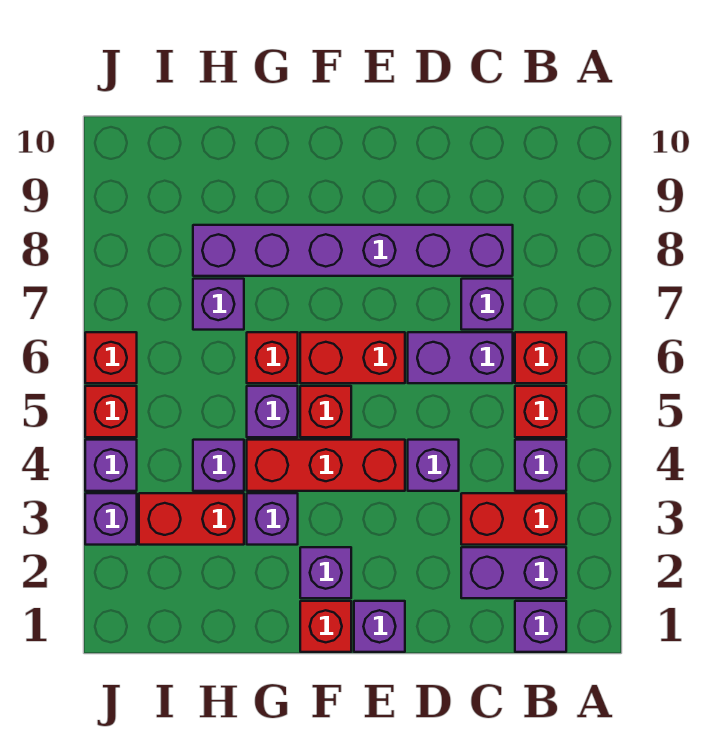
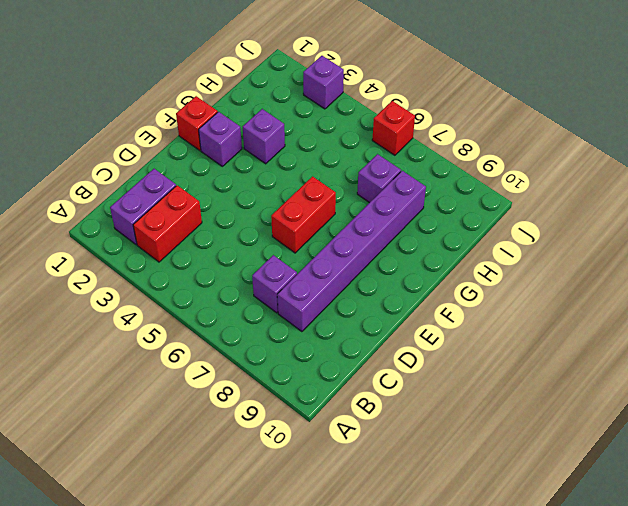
none -> purple 1x1 brick [515,601,566,652]
none -> purple 1x1 brick [515,440,566,491]
none -> red 1x1 brick [515,386,566,437]

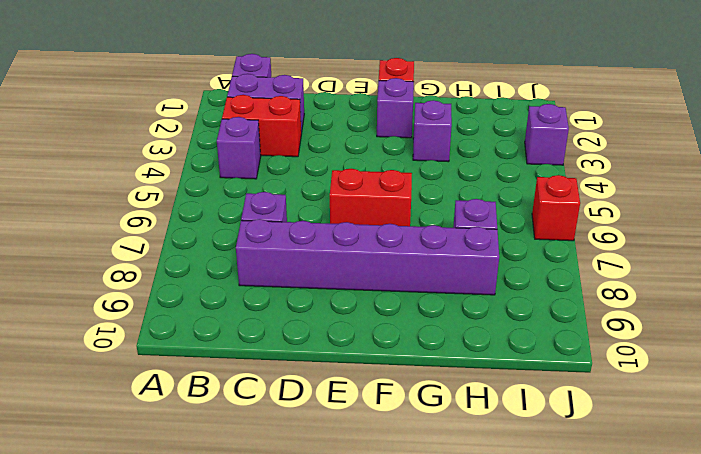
none -> red 1x1 brick [515,386,566,437]
none -> red 1x1 brick [515,332,566,383]
none -> purple 1x2 brick [408,332,513,383]

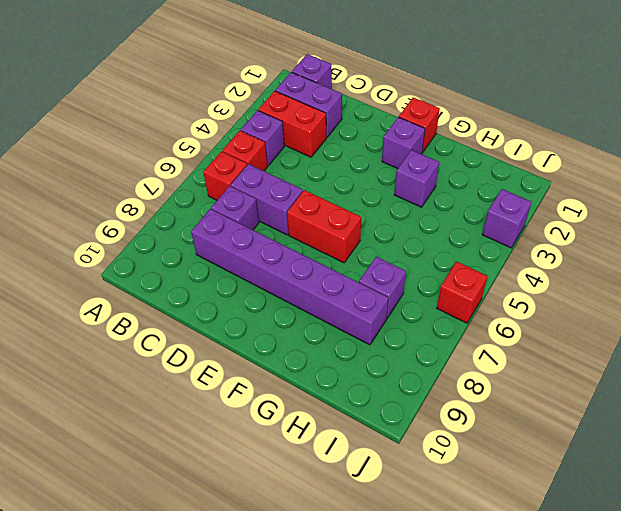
none -> purple 1x1 brick [408,440,459,491]
none -> purple 1x1 brick [354,601,405,652]
none -> red 1x3 brick [247,440,405,491]

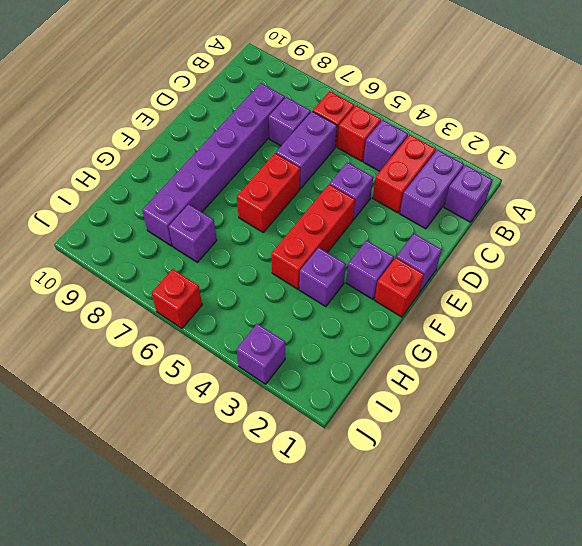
none -> red 1x1 brick [300,386,351,437]
none -> purple 1x1 brick [247,386,298,437]
none -> red 1x1 brick [247,332,298,383]

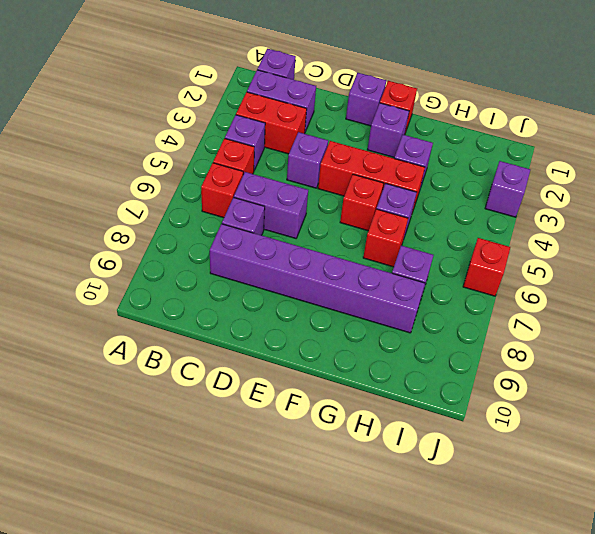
none -> red 1x2 brick [300,332,405,383]
none -> red 1x2 brick [139,493,244,545]
none -> purple 1x1 brick [193,440,244,491]

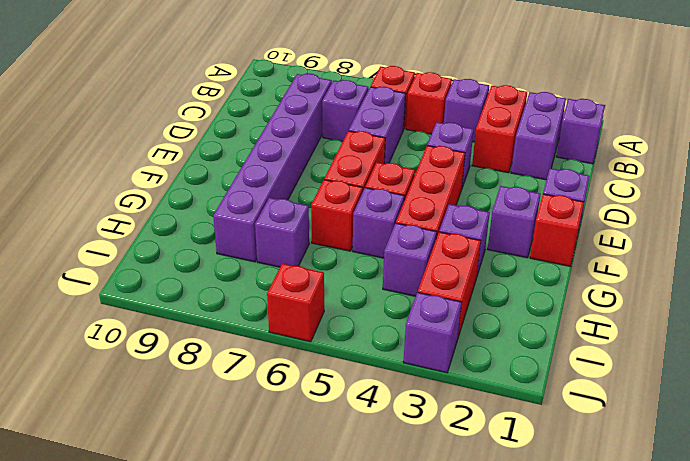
none -> purple 1x1 brick [85,440,137,491]
none -> red 1x1 brick [85,386,137,437]

